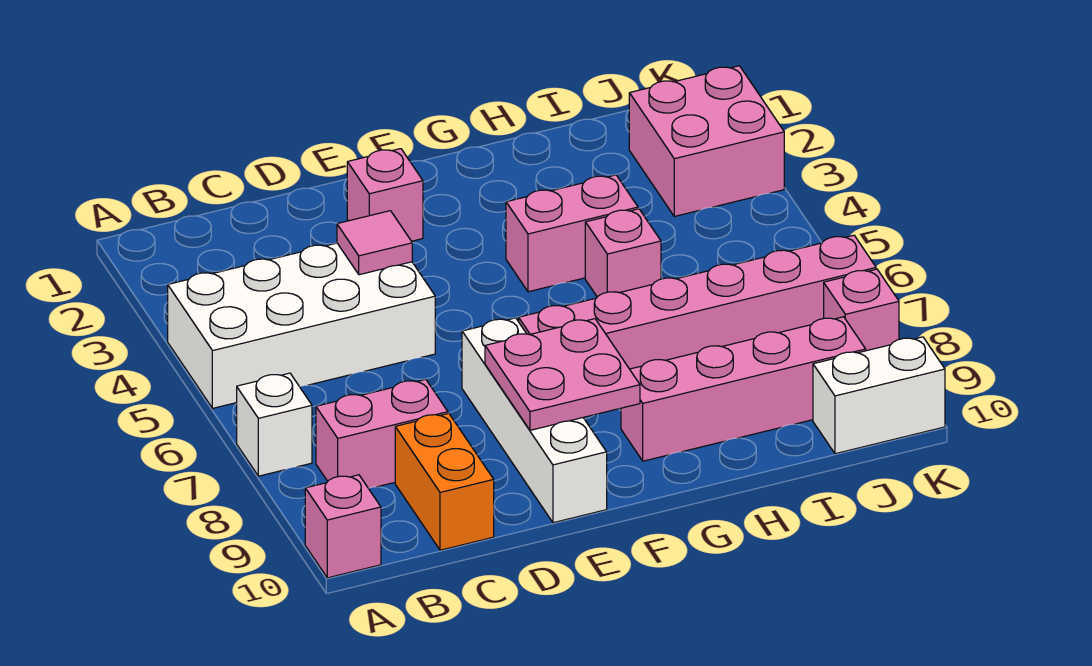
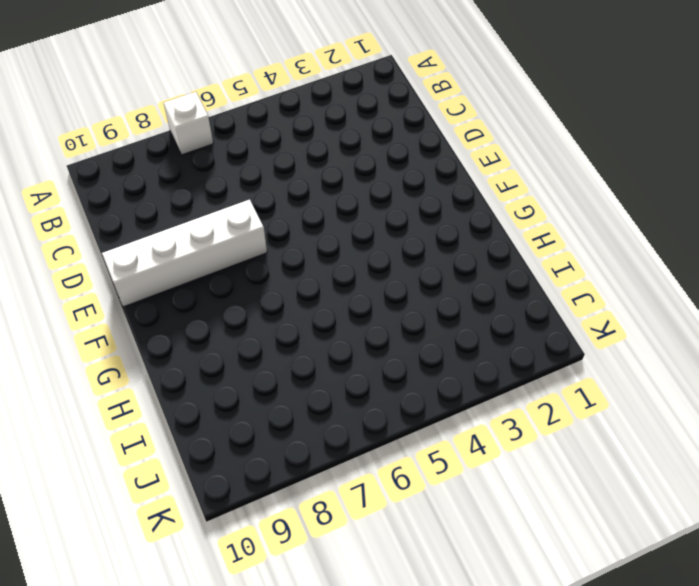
none -> white 2x4 brick [168,243,435,408]
none -> pink 1x1 brick [305,475,381,578]
none -> pink 1x2 brick [316,380,448,488]

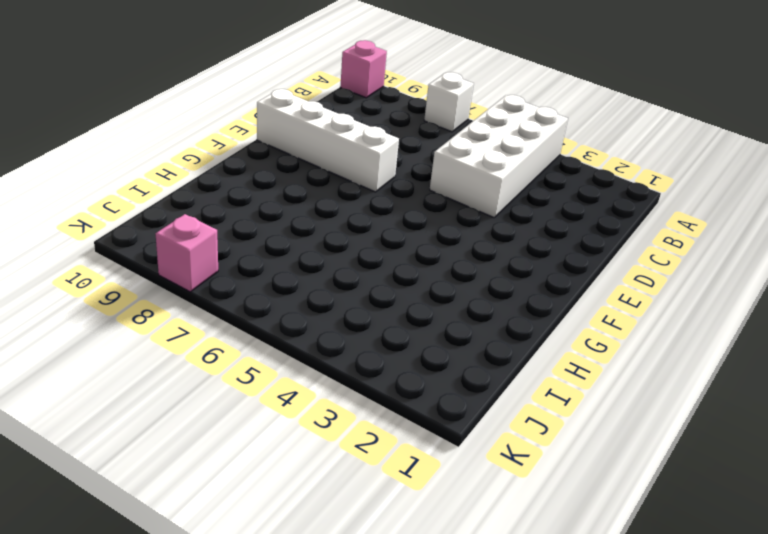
none -> pink 1x2 brick [316,380,448,488]
none -> orange 1x2 brick [395,413,494,550]
none -> pink 1x1 brick [347,149,423,241]

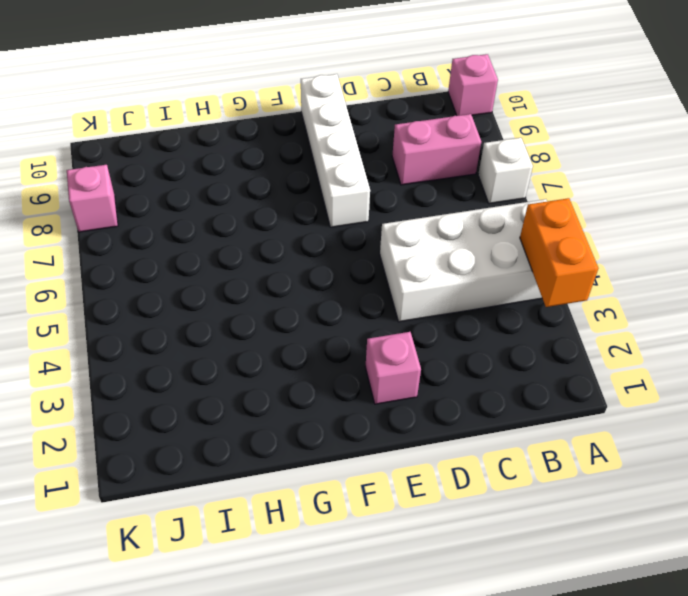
orange 1x2 brick [520,198,598,307] -> orange 1x2 brick moved to [395,413,494,550]
none -> pink 1x6 brick [519,235,876,369]
none -> pink 1x2 brick [506,175,638,292]
none -> pink 1x4 brick [621,317,866,461]

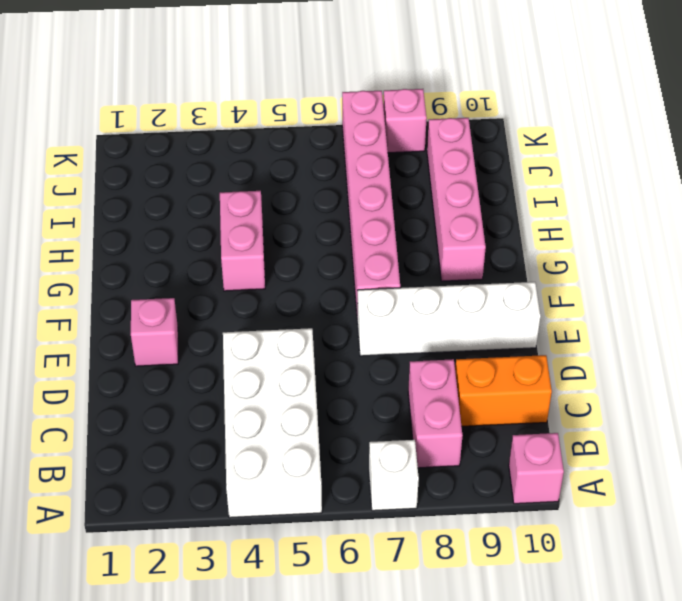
none -> pink 1x1 brick [585,209,661,297]
none -> pink 2x2 brick [629,66,784,216]
none -> white 1x2 brick [813,337,945,454]

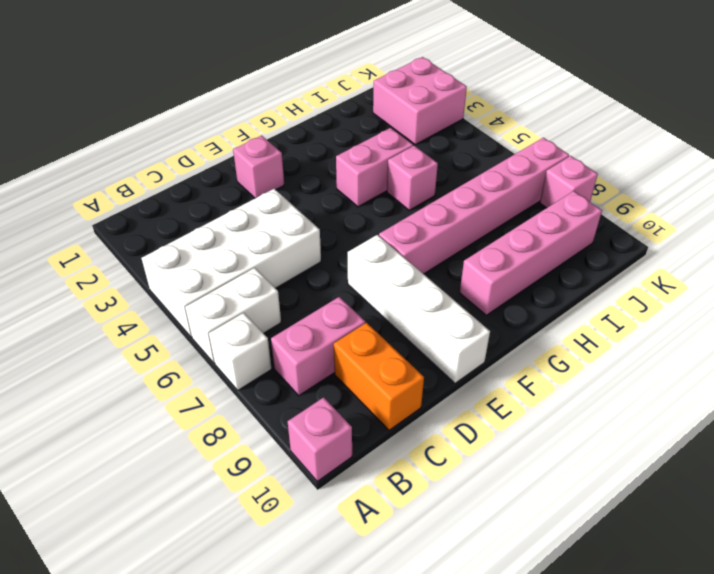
white 1x2 brick [185,268,281,363] -> white 1x2 brick moved to [813,337,945,454]
none -> pink 1x1 tile [337,211,412,275]
none -> pink 2x2 plate [485,319,640,430]

